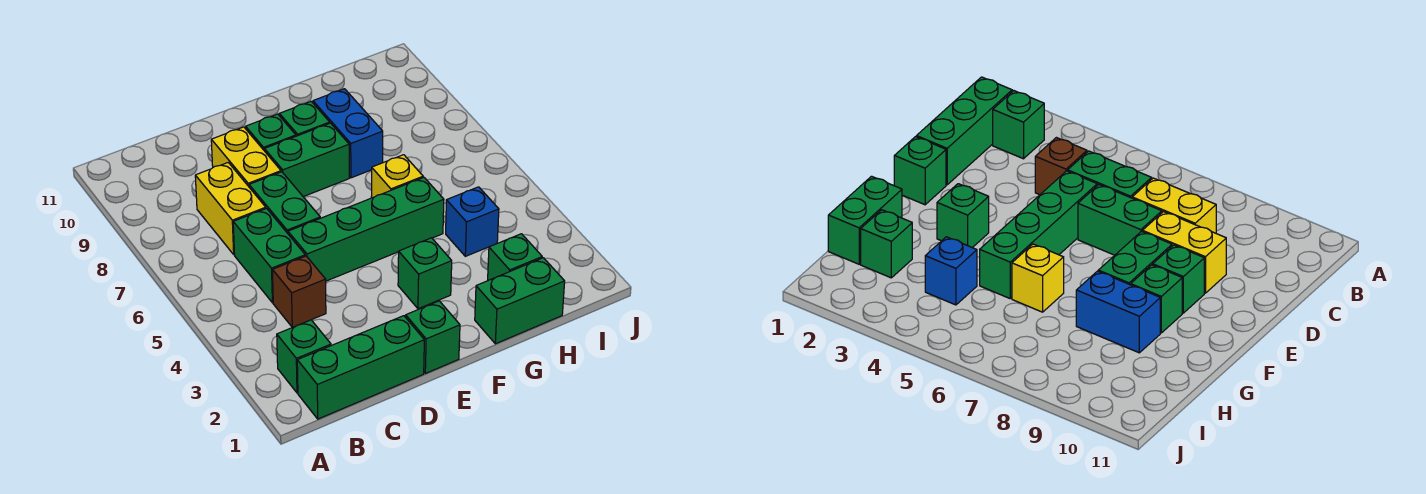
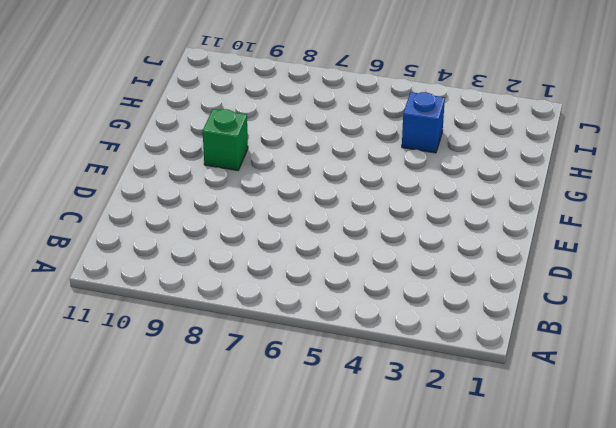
none -> green 1x3 brick [297,316,424,419]
none -> green 1x1 brick [277,320,331,393]
none -> brown 1x1 brick [272,256,326,327]

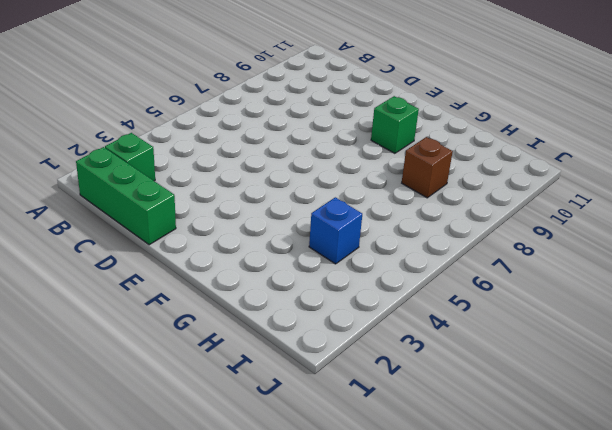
brown 1x1 brick [402,137,453,198] -> brown 1x1 brick moved to [272,256,326,327]
none -> green 1x2 brick [233,209,305,303]
none -> yellow 1x2 brick [195,163,266,255]
none -> green 1x4 brick [288,178,444,281]

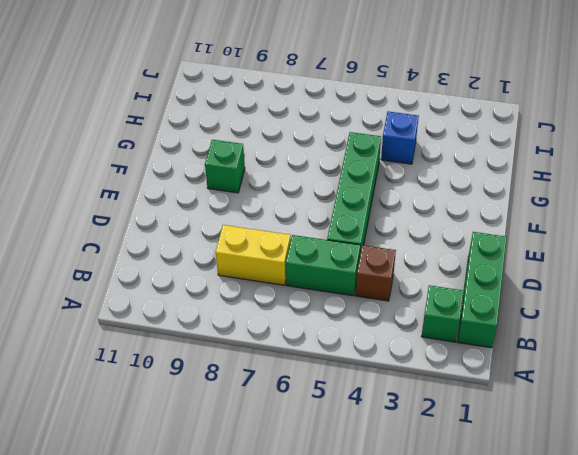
none -> green 1x2 brick [249,172,320,233]
none -> yellow 1x2 brick [211,127,281,186]
none -> green 1x1 brick [406,301,460,373]

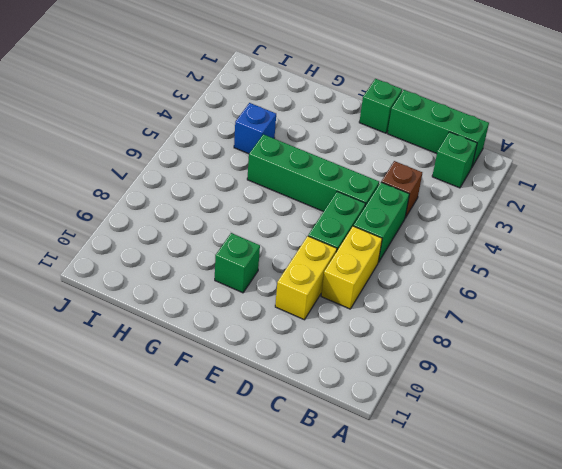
none -> green 1x2 brick [264,123,349,197]
none -> green 1x1 brick [246,114,296,150]
none -> green 1x1 brick [398,238,452,309]

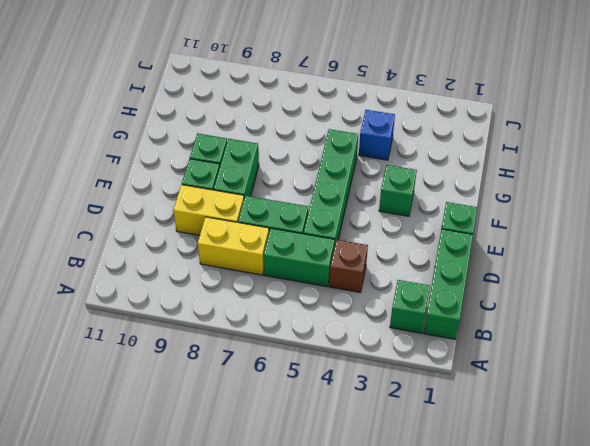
none -> green 1x2 brick [475,258,565,344]
none -> yellow 1x1 brick [371,155,423,198]
none -> blue 1x2 brick [313,89,383,178]

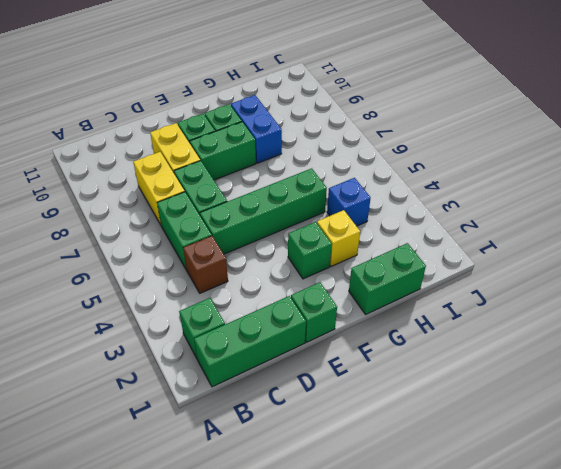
yellow 1x1 brick [317,210,360,266] -> yellow 1x1 brick moved to [371,155,423,198]
none -> green 1x1 brick [488,234,542,280]

